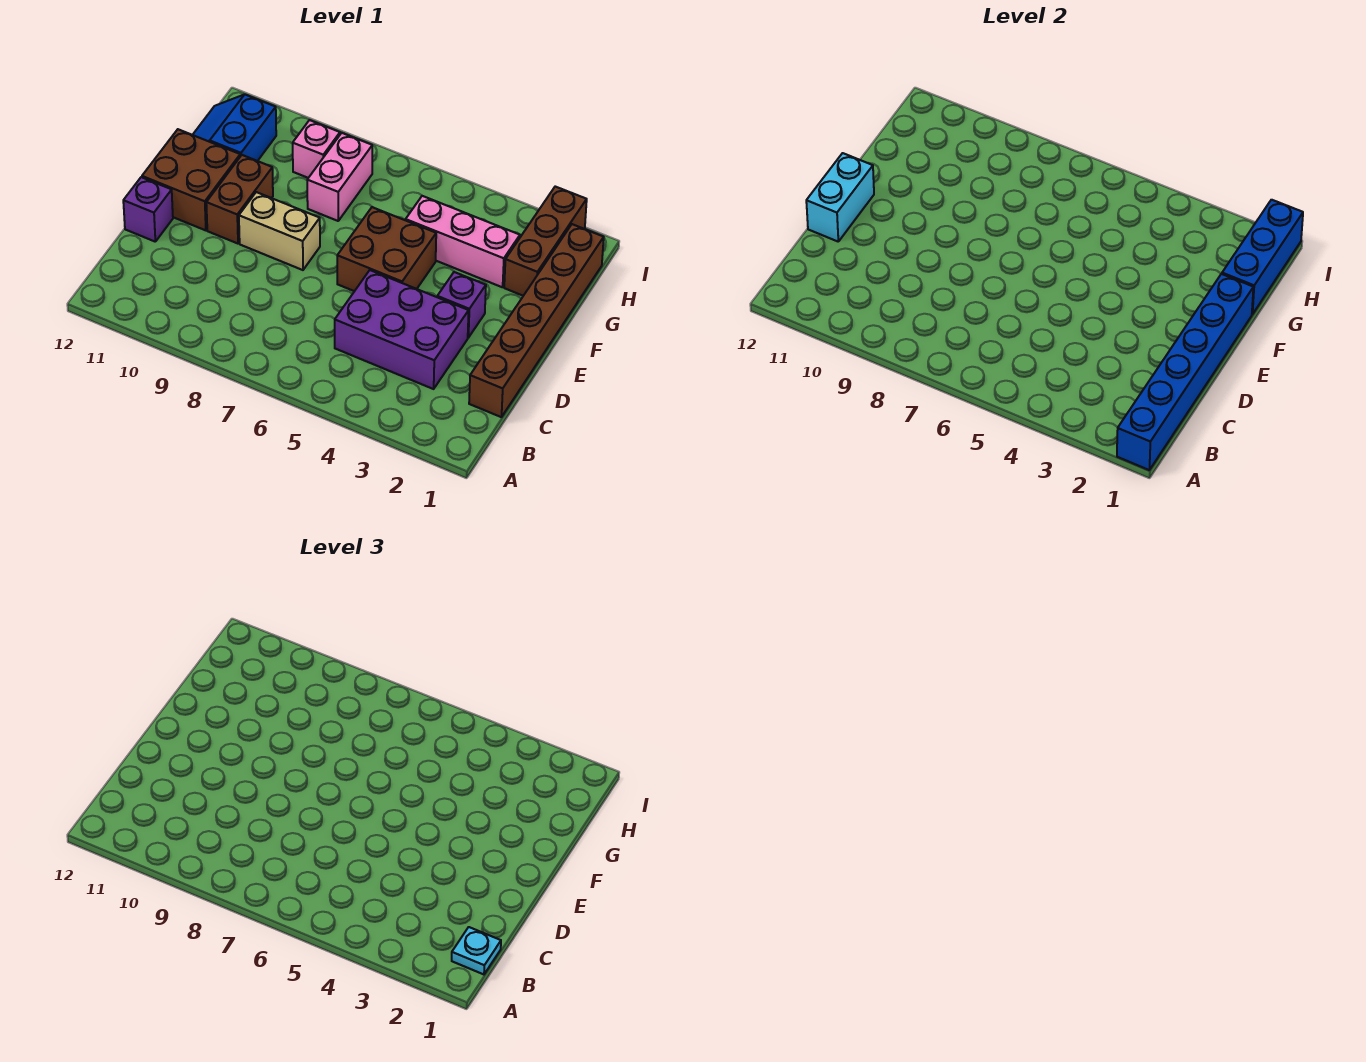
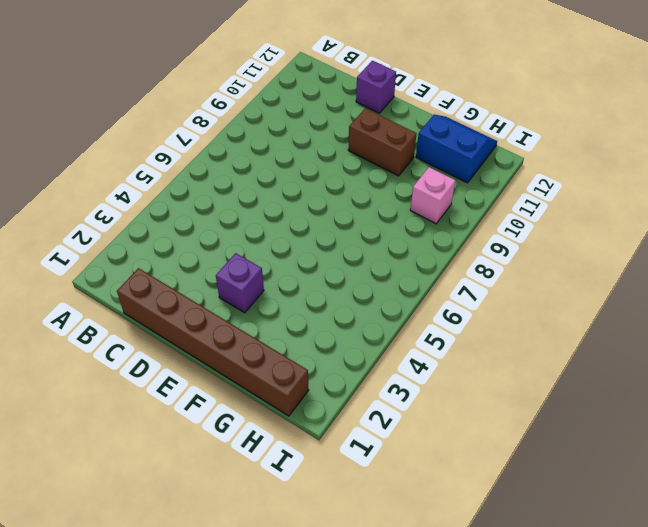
none -> purple 2x3 brick [335,270,469,389]
none -> brown 2x2 brick [337,207,436,291]
none -> tan 1x2 brick [239,192,320,270]

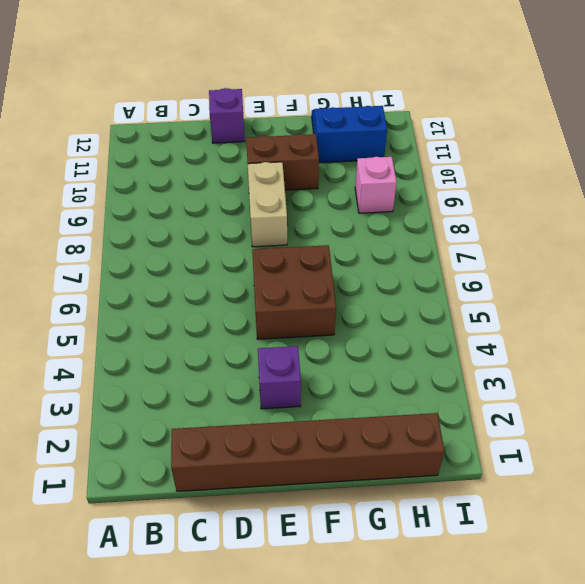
none -> purple 2x3 brick [335,270,469,389]
none -> brown 2x2 brick [142,129,240,230]
none -> brown 1x3 brick [504,187,587,296]

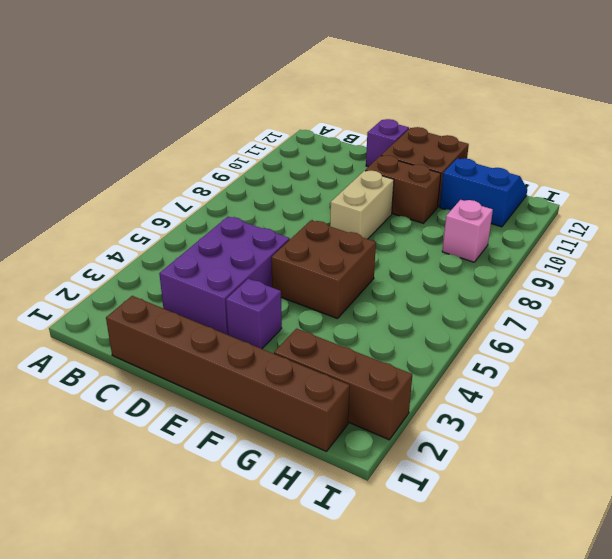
none -> pink 1x3 brick [406,196,520,287]
none -> pink 1x2 brick [307,133,372,221]
none -> blue 1x6 brick [1117,274,1253,470]

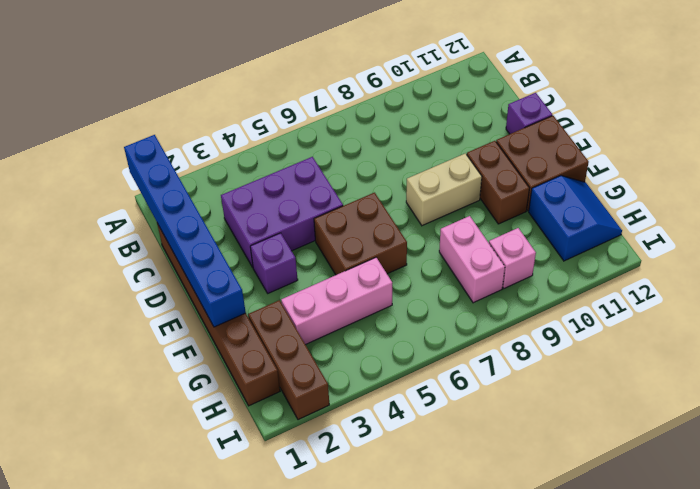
none -> cyan 1x2 brick [806,153,874,241]
none -> blue 1x3 brick [1222,200,1303,314]
none -> cyan 1x1 plate [452,927,501,974]

